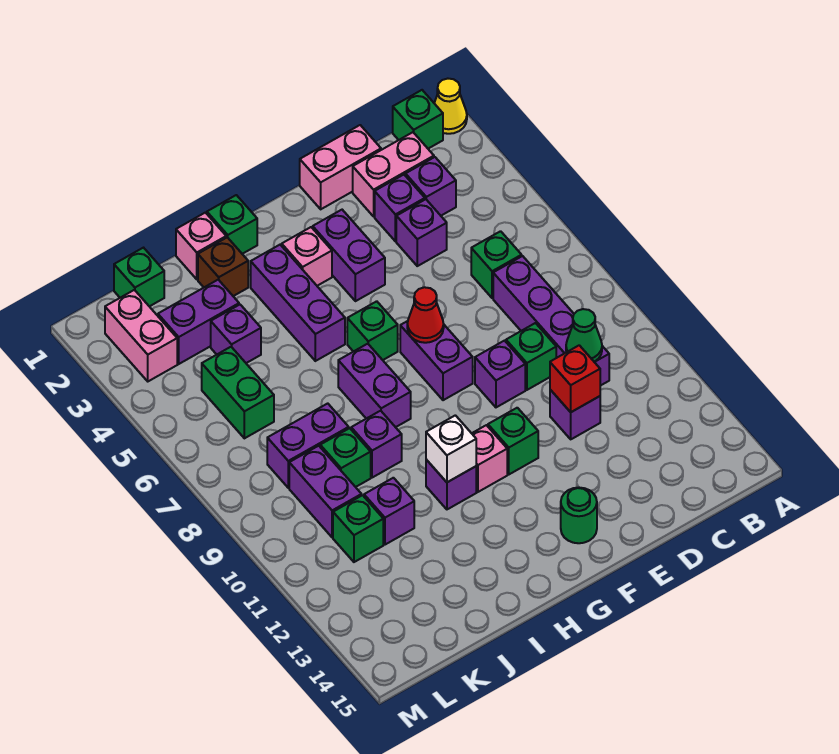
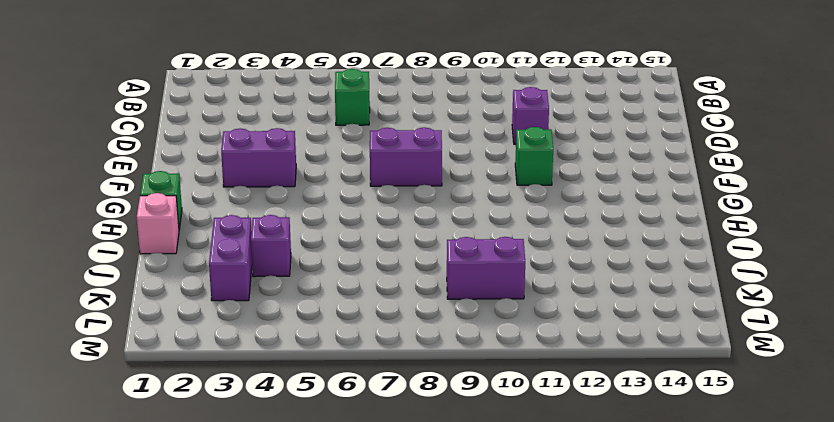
none -> yellow 1x1 cone [434,79,467,134]
none -> green 1x1 brick [393,90,443,149]
none -> pink 1x2 brick [353,132,434,216]
none -> purple 1x1 brick [406,157,456,216]

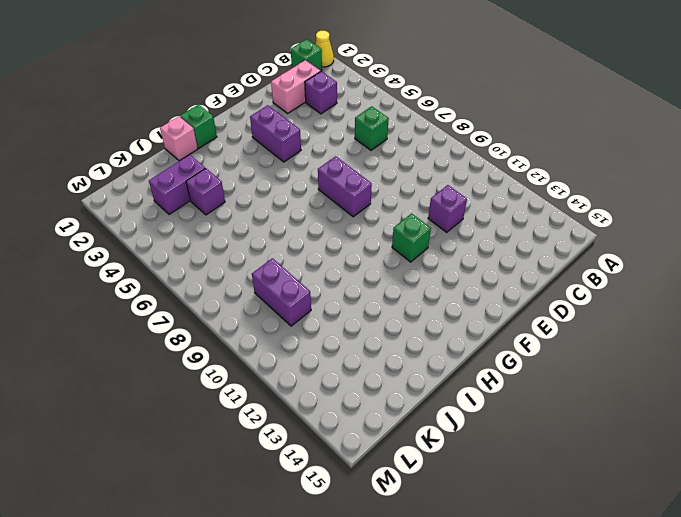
none -> purple 1x4 brick [493,256,609,386]
none -> pink 1x2 brick [300,125,381,209]
none -> purple 1x1 brick [375,175,425,241]
none -> purple 1x1 brick [396,199,447,266]

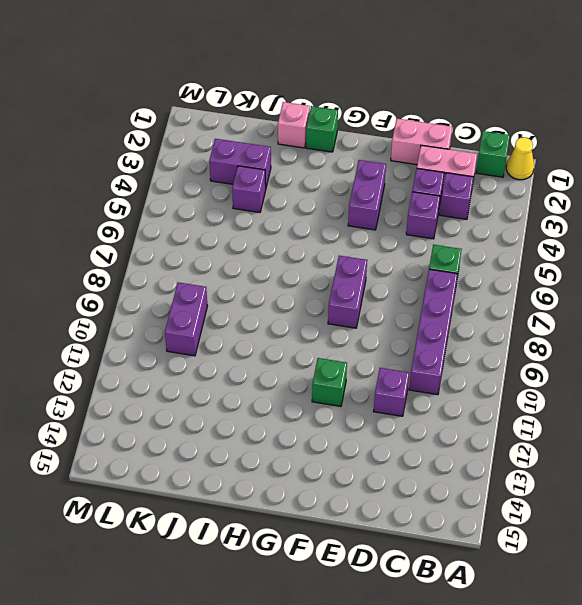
none -> green 1x1 brick [506,323,556,390]
none -> purple 1x1 brick [475,341,525,407]
none -> green 1x1 round brick [561,488,597,543]
none -> pink 1x1 brick [282,227,332,286]

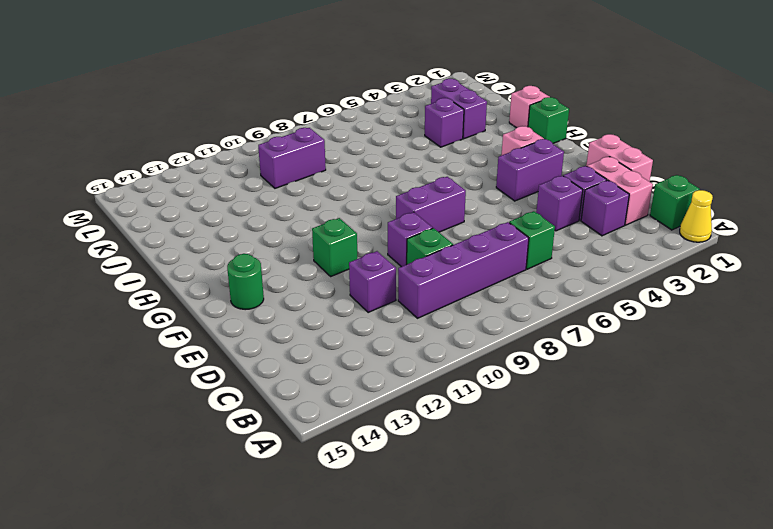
none -> green 1x1 brick [347,301,398,360]
none -> pink 1x1 brick [472,425,507,492]
none -> purple 1x3 brick [251,245,345,361]
none -> purple 1x2 brick [338,344,411,427]

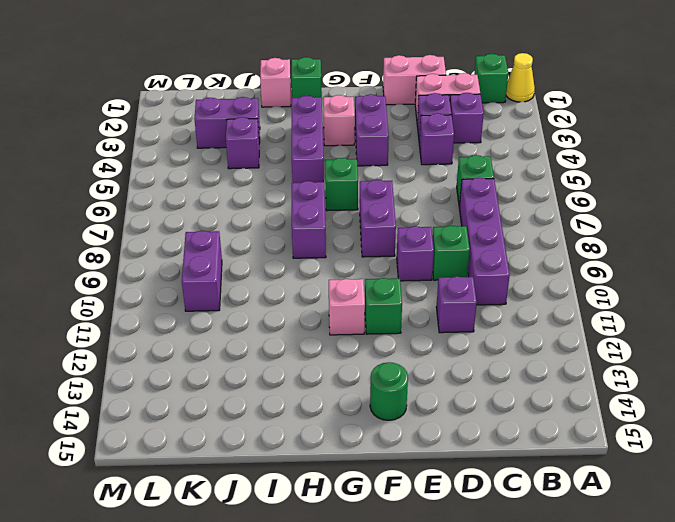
none -> purple 1x1 brick [426,460,476,509]
none -> brown 1x1 brick [198,237,248,296]
none -> purple 1x1 brick [351,411,402,478]
none -> purple 1x2 brick [267,403,349,488]

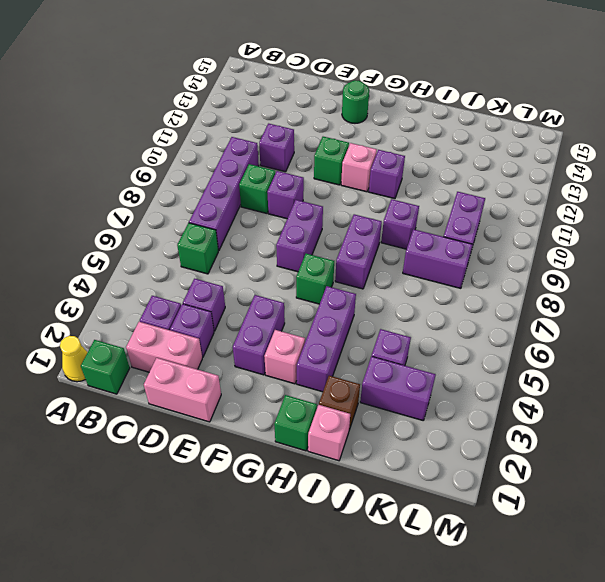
none -> green 1x1 brick [320,428,371,487]
none -> purple 1x1 brick [364,478,414,545]
none -> green 1x1 brick [114,248,164,307]
none -> green 1x2 brick [202,347,274,438]

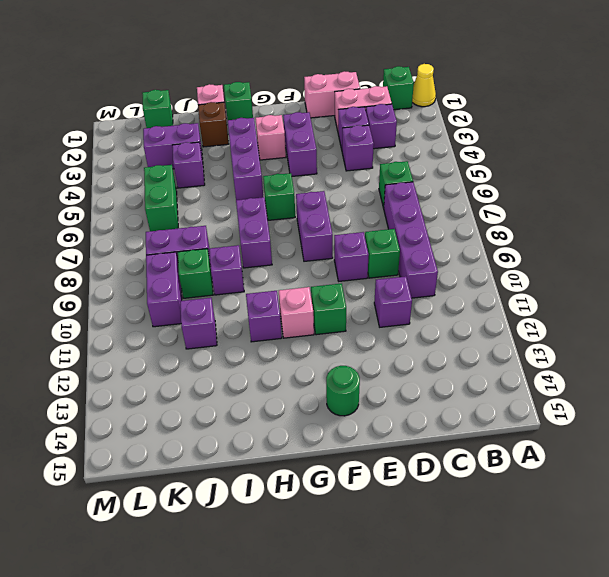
none -> green 1x1 brick [333,495,383,562]
none -> pink 1x2 brick [105,290,177,381]
none -> green 1x1 cone [566,309,602,362]
none -> red 1x1 brick [550,345,600,412]

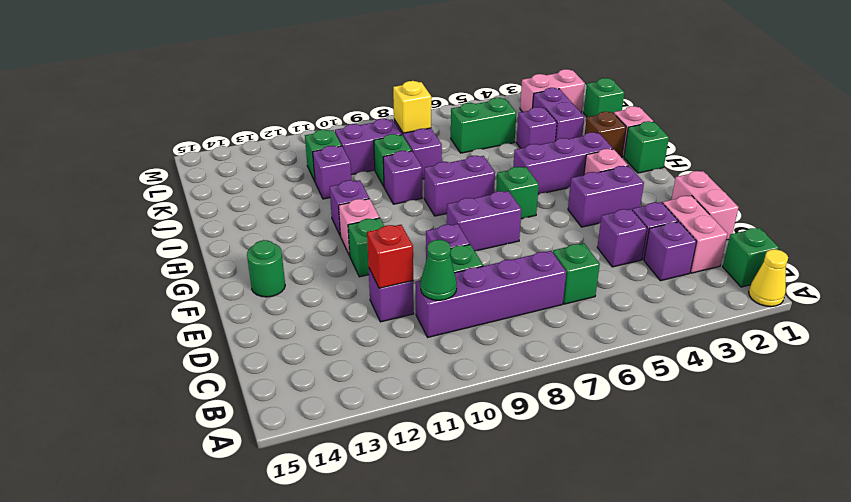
yellow 1x1 brick [393,81,431,133] -> none
none -> red 1x1 cone [407,287,444,343]
none -> white 1x1 brick [426,415,476,482]

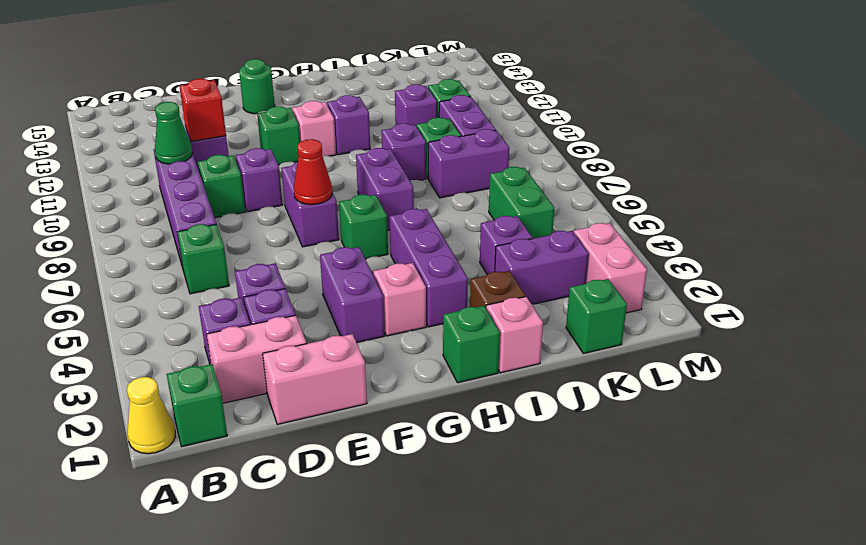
none -> white 1x1 brick [426,415,476,482]

